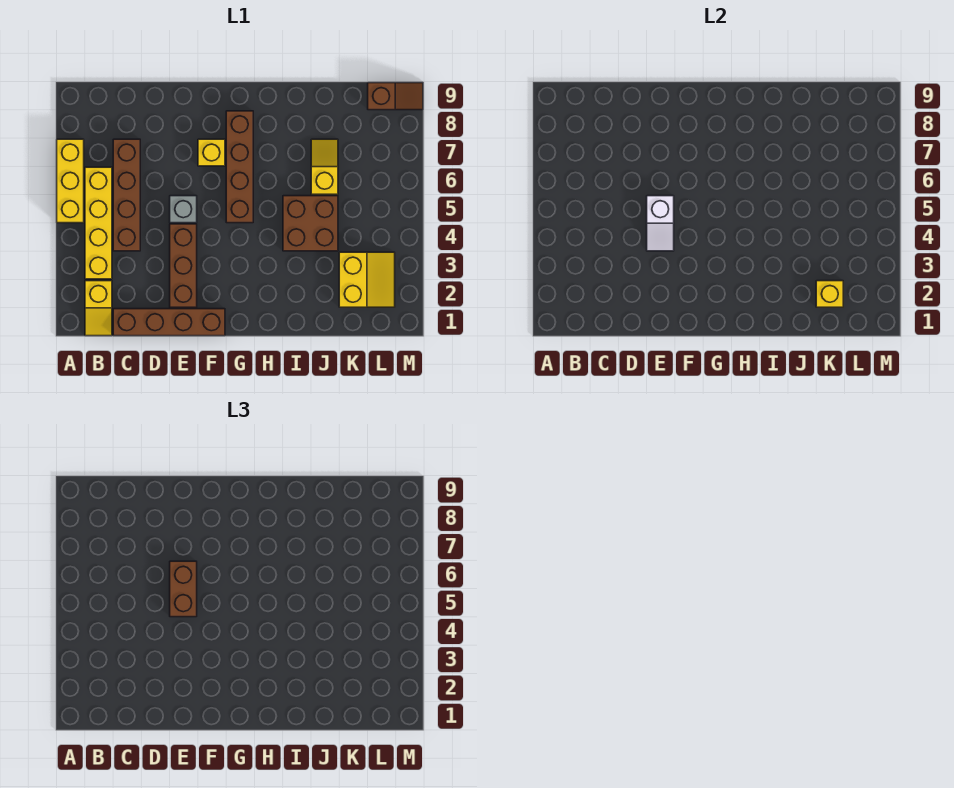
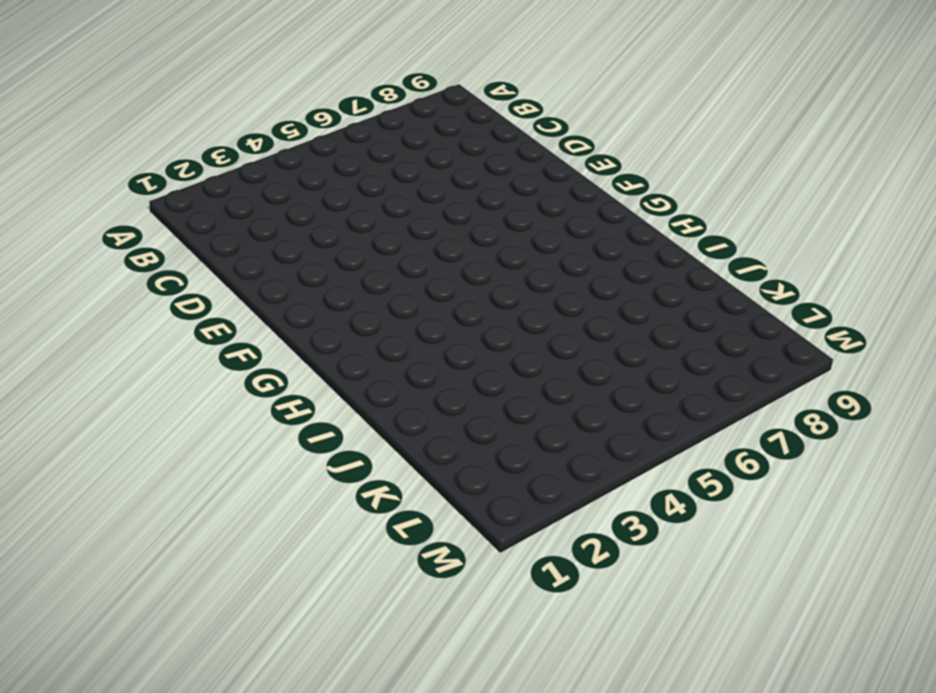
none -> yellow 1x3 brick [57,139,84,223]
none -> yellow 1x2 slope [85,281,112,336]
none -> yellow 1x4 brick [85,167,112,279]

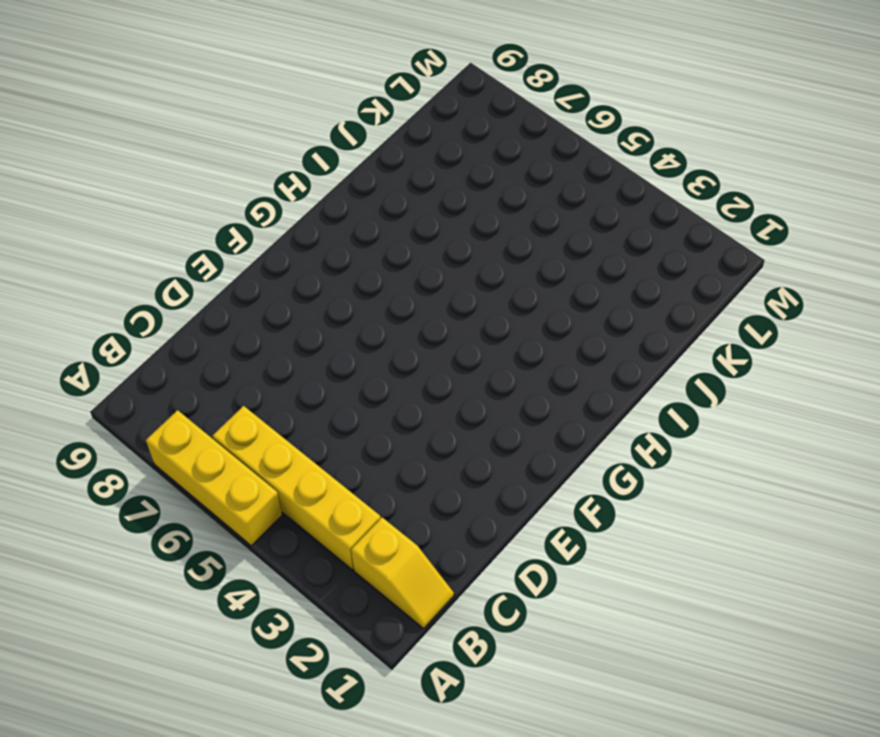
none -> brown 1x4 brick [113,309,225,336]
none -> brown 1x4 brick [113,139,140,251]
none -> brown 1x3 brick [170,224,197,307]

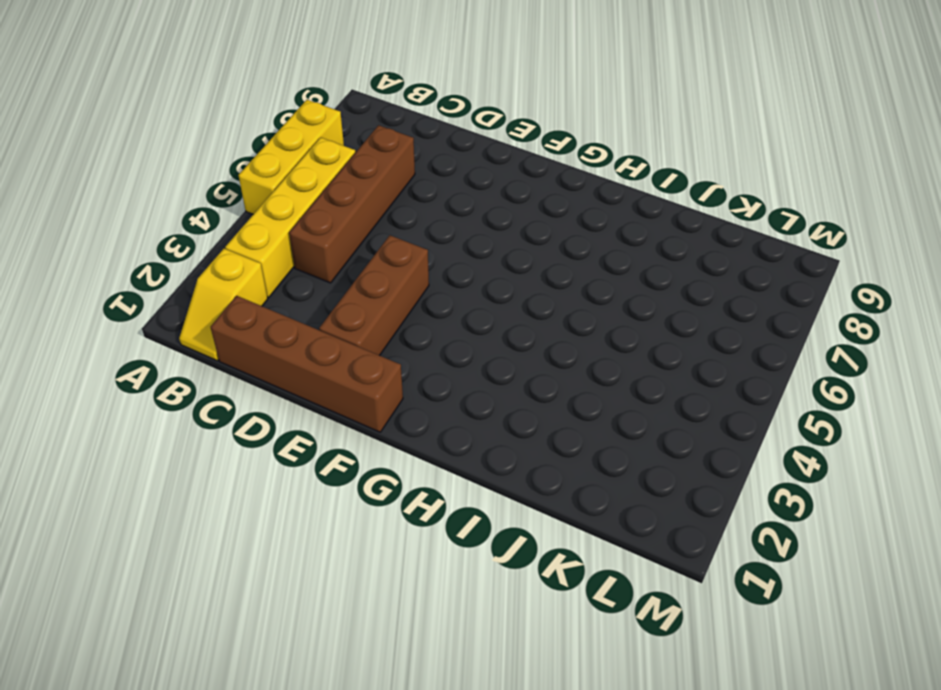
none -> grey 1x1 brick [170,196,197,223]
none -> yellow 1x1 brick [198,139,225,166]
none -> brown 1x4 brick [226,111,253,223]

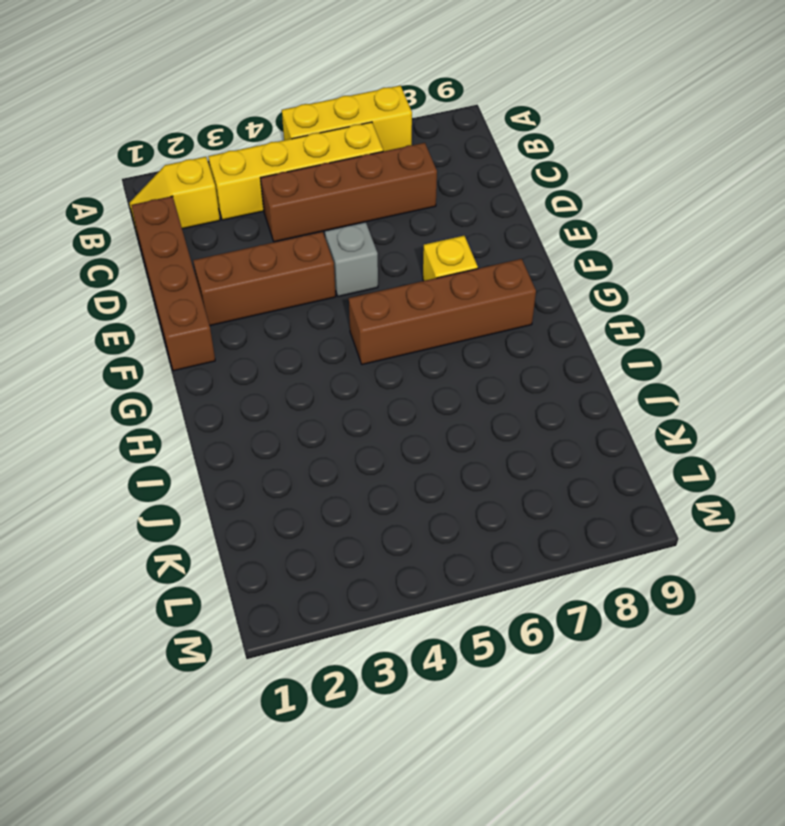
none -> brown 2x2 brick [283,196,338,251]
none -> yellow 1x2 slope [311,139,338,194]
none -> yellow 2x2 slope [339,252,395,307]

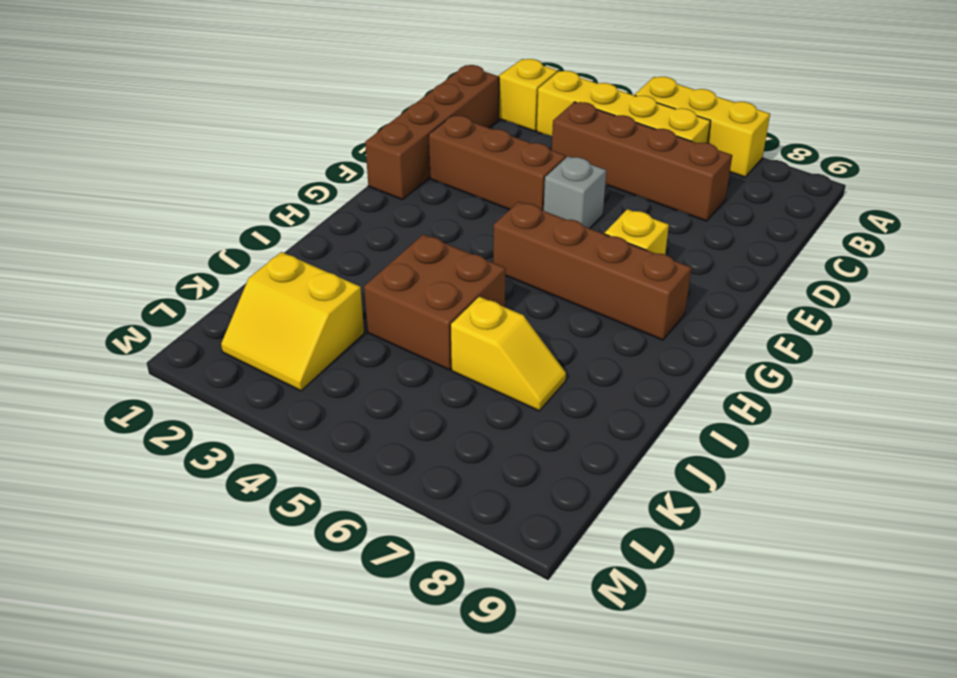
none -> brown 1x2 slope [368,83,423,110]
none -> white 1x2 slope [647,196,674,251]
none -> yellow 1x1 brick [816,281,843,307]

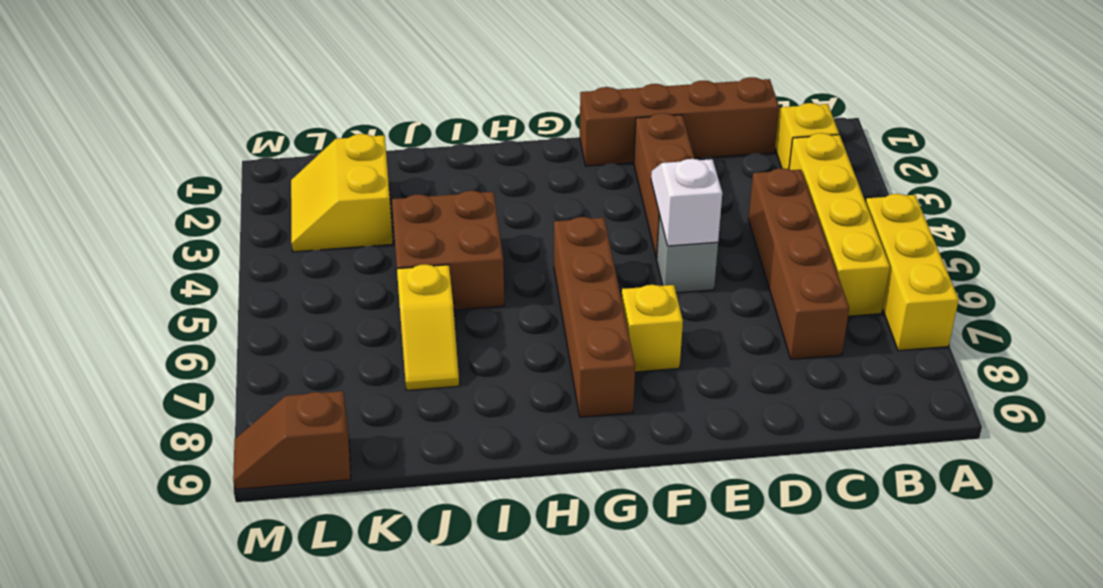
none -> yellow 1x1 brick [816,281,843,307]
none -> brown 1x2 brick [170,561,197,617]

